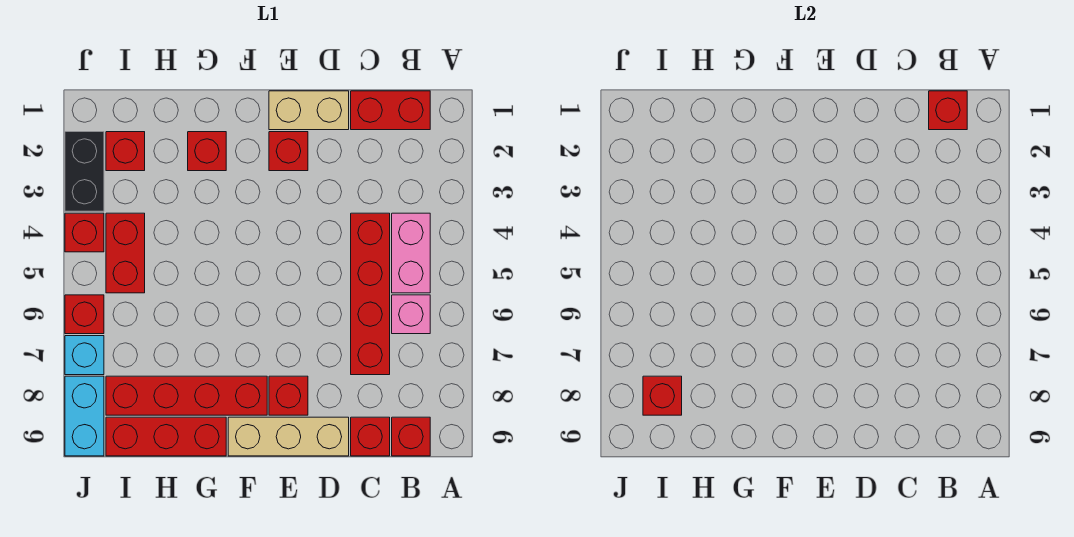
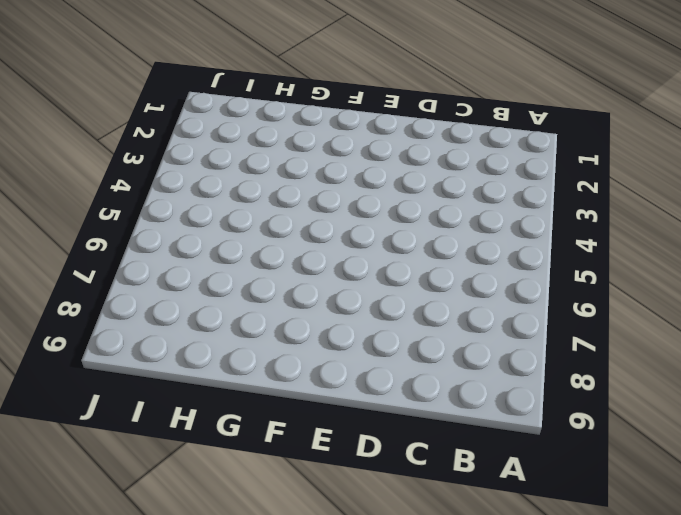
none -> red 1x2 brick [351,91,430,130]
none -> pink 1x2 brick [392,213,430,293]
none -> pink 1x1 brick [392,295,430,334]

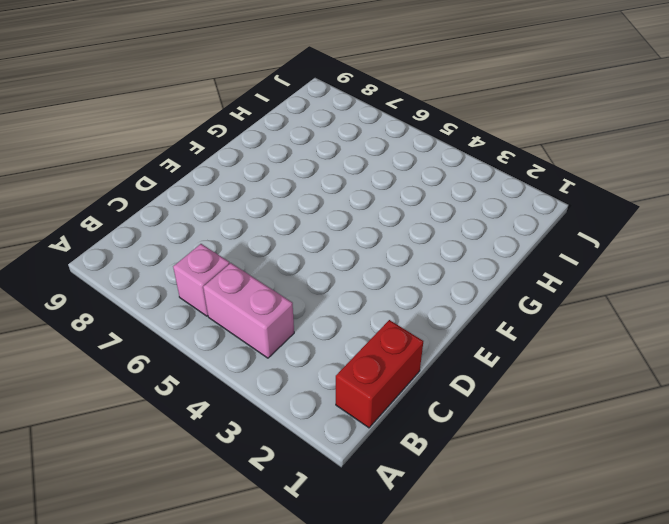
none -> red 1x1 brick [392,417,430,456]
none -> red 1x4 brick [351,213,390,375]
none -> red 1x1 brick [351,417,390,456]

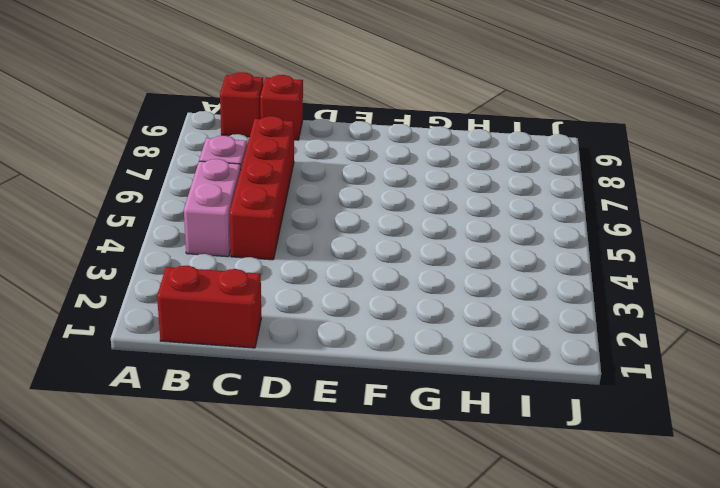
none -> tan 1x2 brick [269,91,349,130]
none -> tan 1x3 brick [228,417,349,456]
none -> red 1x1 brick [269,132,308,171]

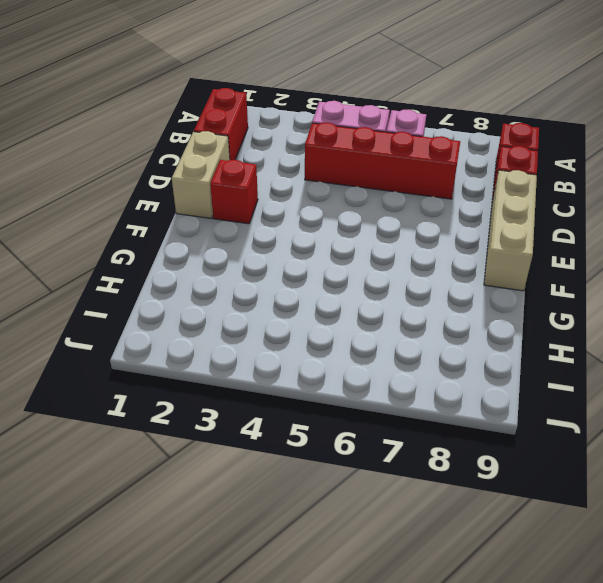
none -> red 1x1 brick [269,376,308,415]
none -> red 1x4 brick [106,376,267,415]
none -> red 1x1 brick [188,132,226,171]

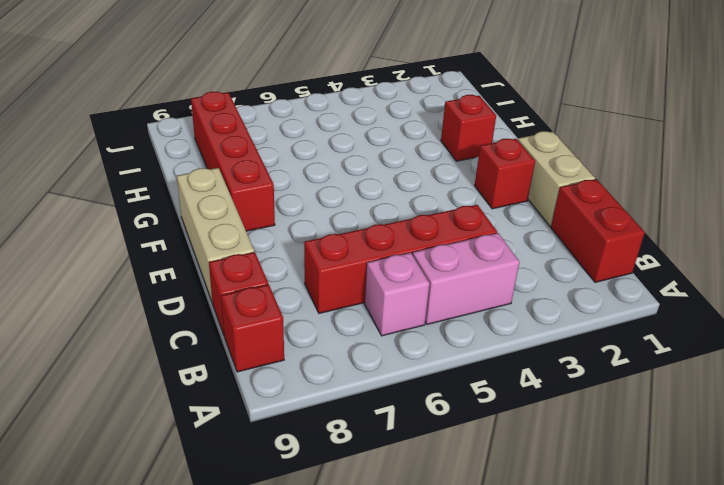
none -> red 1x1 brick [269,376,308,415]
none -> red 1x3 brick [106,417,226,456]
none -> red 1x1 brick [106,132,145,171]

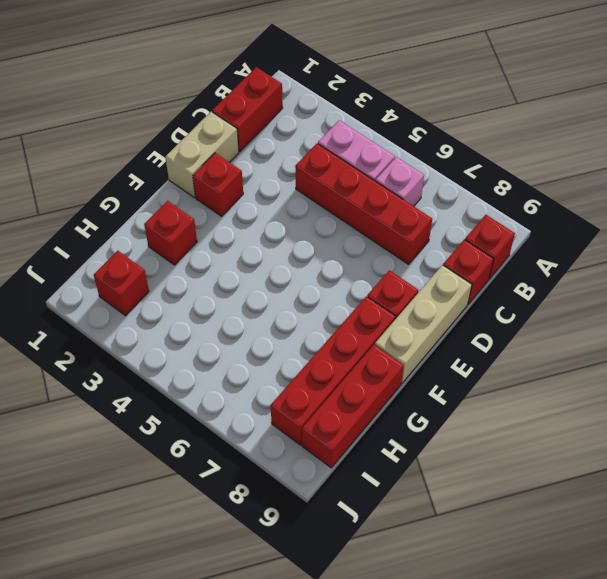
none -> red 1x2 brick [106,213,145,293]
none -> black 1x2 brick [65,132,104,211]
none -> red 1x1 brick [65,213,104,252]

